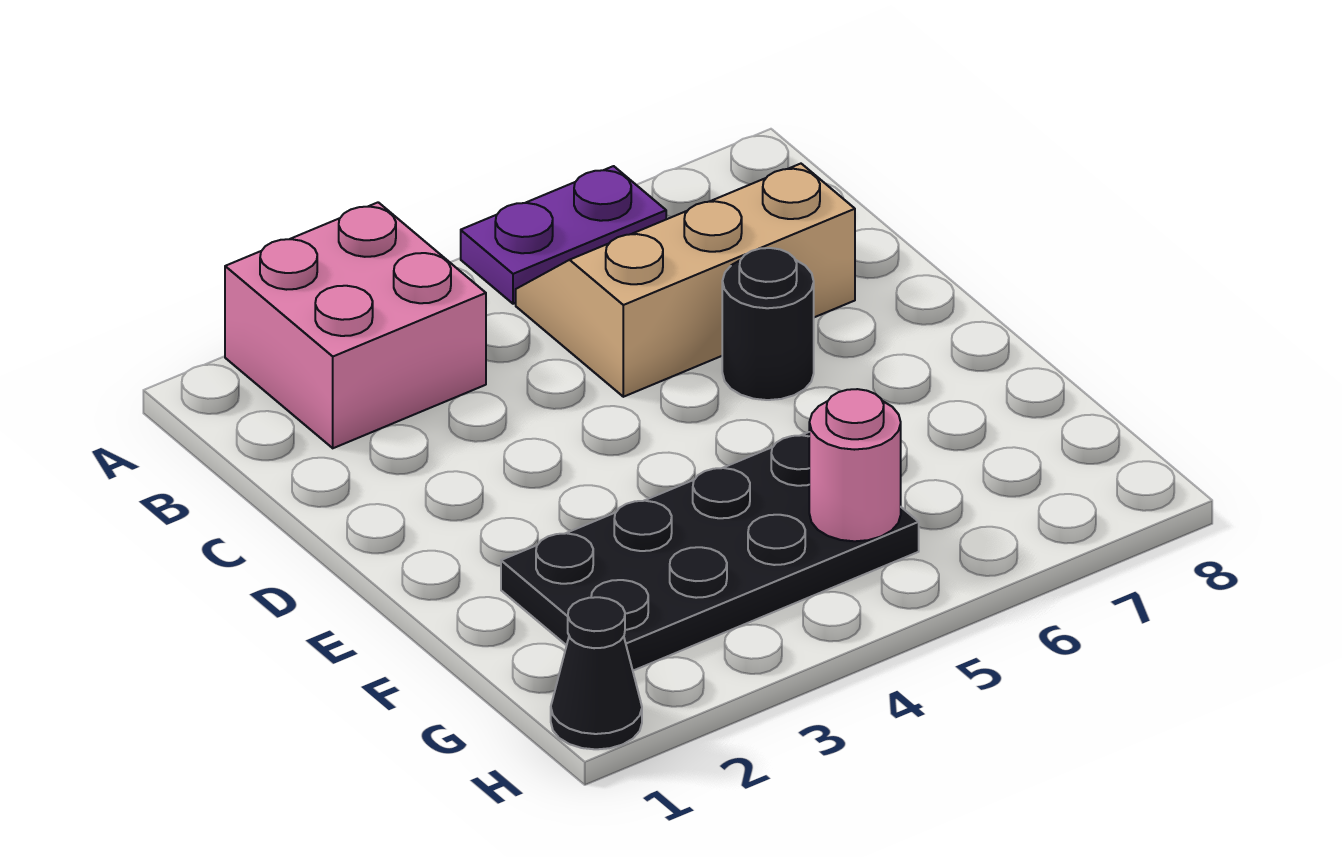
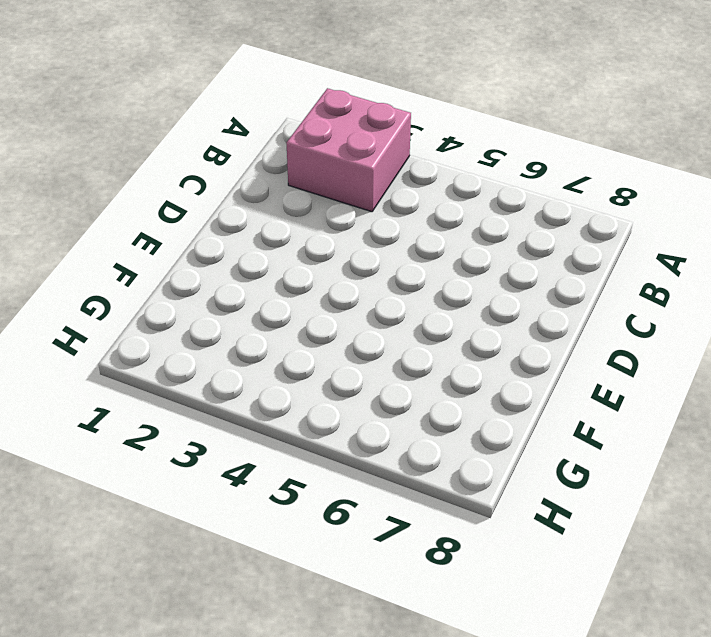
none -> purple 1x2 plate [461,166,666,304]
none -> tan 2x3 slope [516,164,855,397]

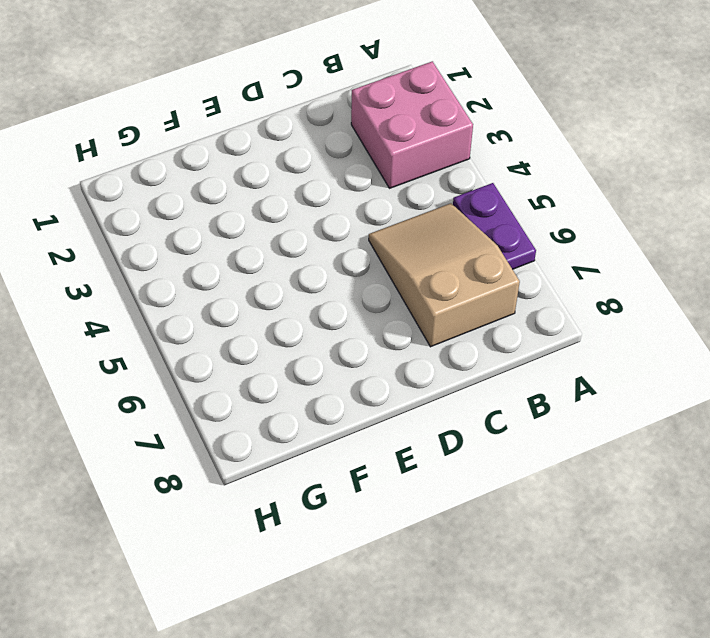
tan 2x3 slope [369,203,520,347] -> tan 2x3 slope turned to [516,164,855,397]
none -> black 1x1 round brick [722,248,814,400]
none -> black 2x4 plate [501,432,919,671]

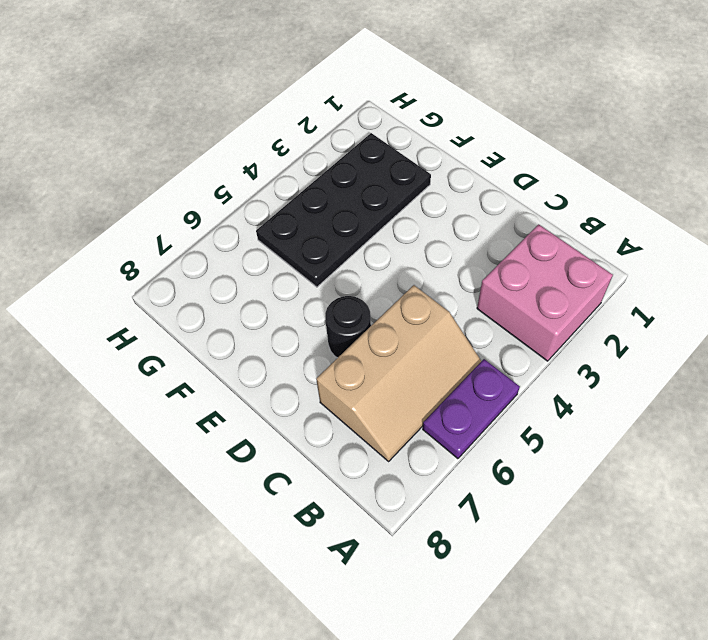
none -> black 1x1 cone [551,597,642,749]
none -> pink 1x1 round brick [809,389,901,541]

